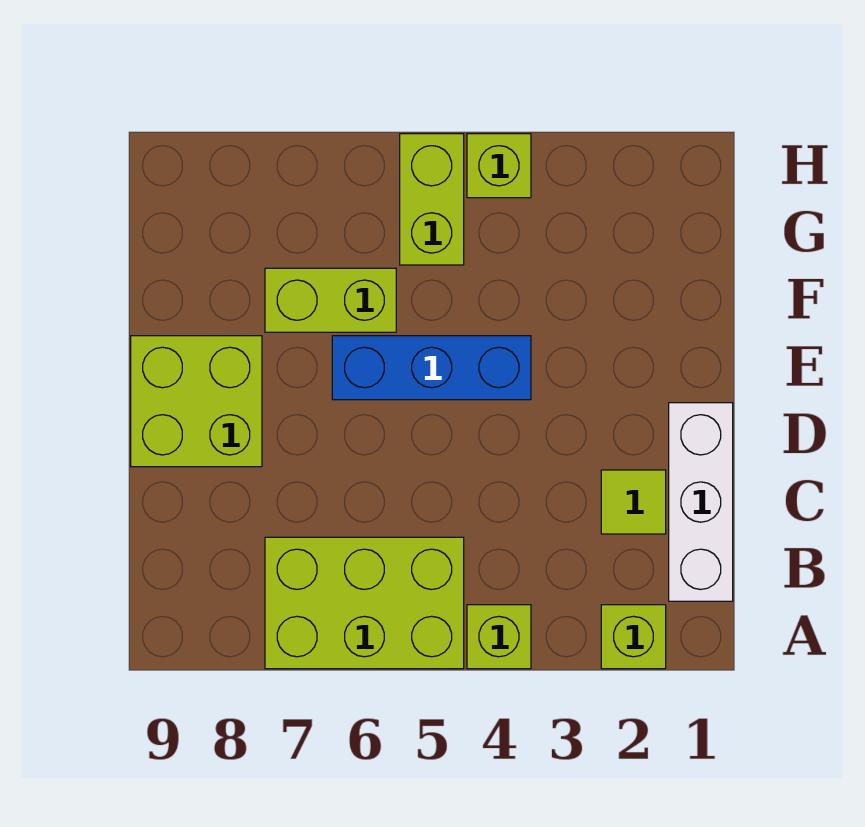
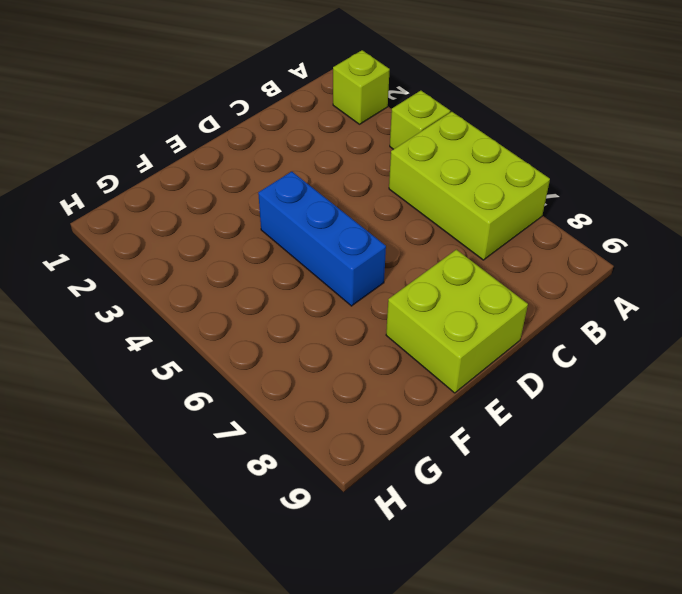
none -> white 1x3 brick [669,403,733,601]
none -> lime 1x1 tile [601,470,666,534]

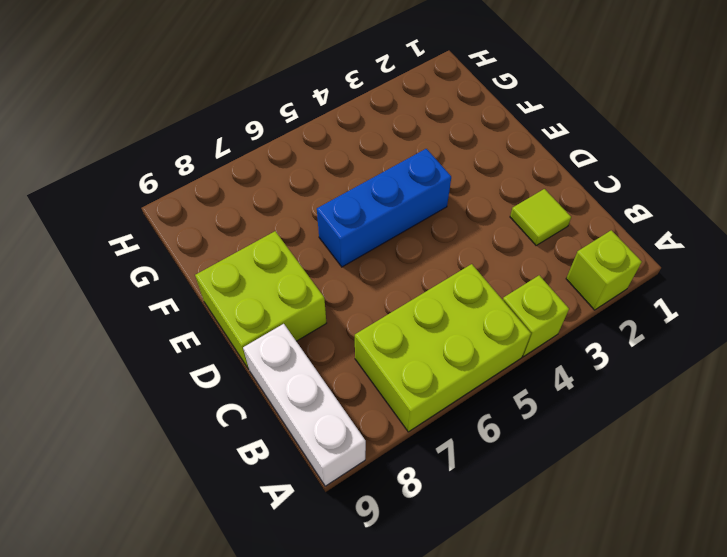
white 1x3 brick [243,324,366,486] -> white 1x3 brick moved to [669,403,733,601]
none -> lime 1x2 brick [265,268,396,332]
none -> lime 1x2 brick [400,134,464,265]

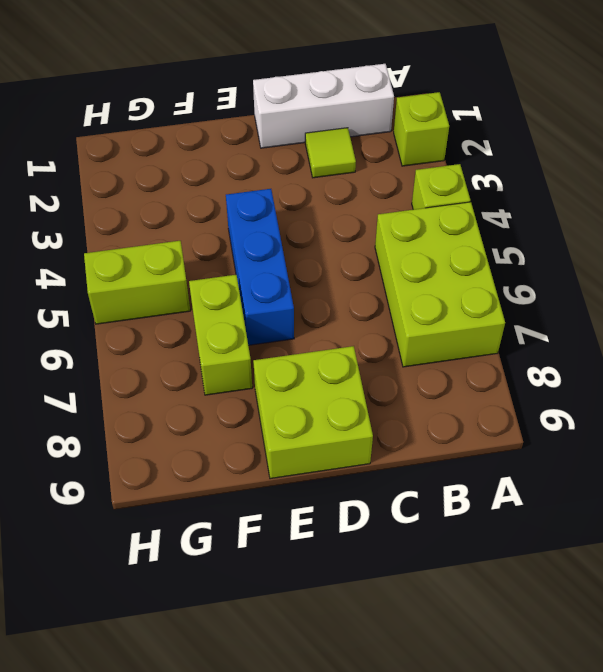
none -> lime 1x1 brick [467,134,531,198]

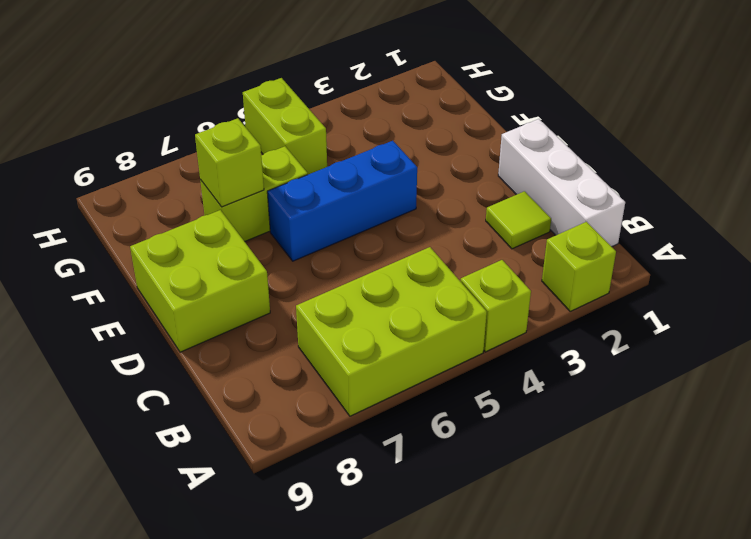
lime 1x1 brick [195,118,264,207] -> lime 1x1 brick moved to [467,134,531,198]

